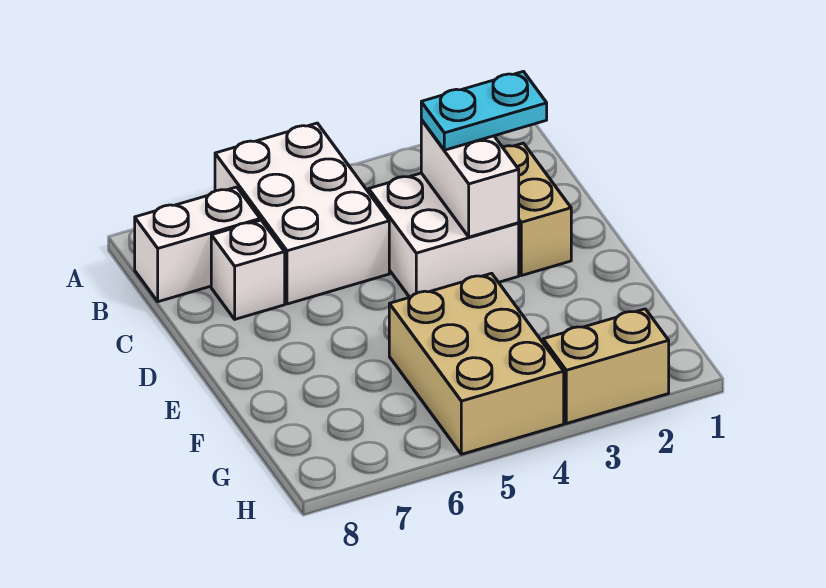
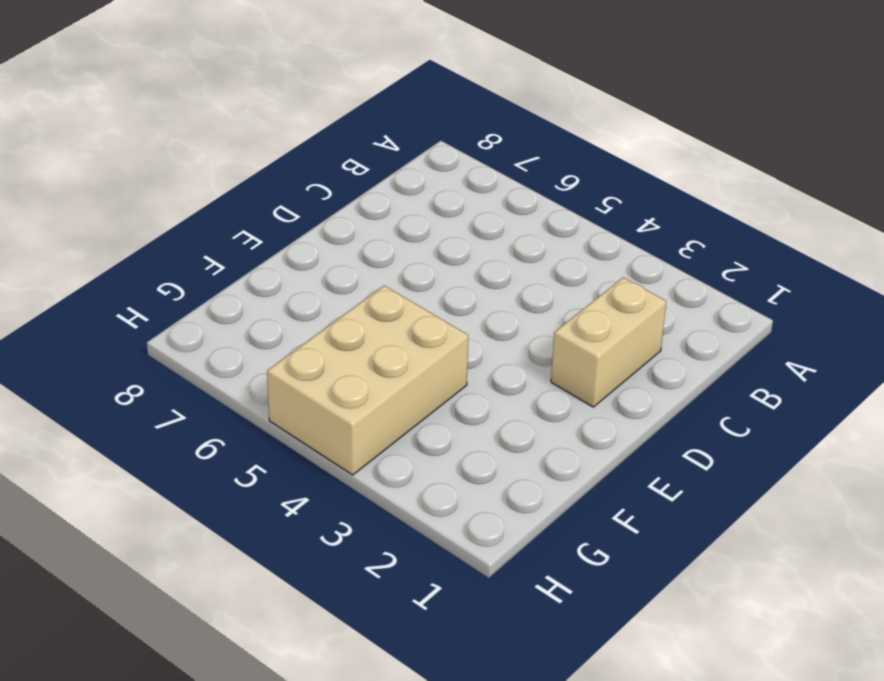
none -> white 2x3 brick [215,123,389,304]
none -> white 1x2 brick [135,187,260,302]

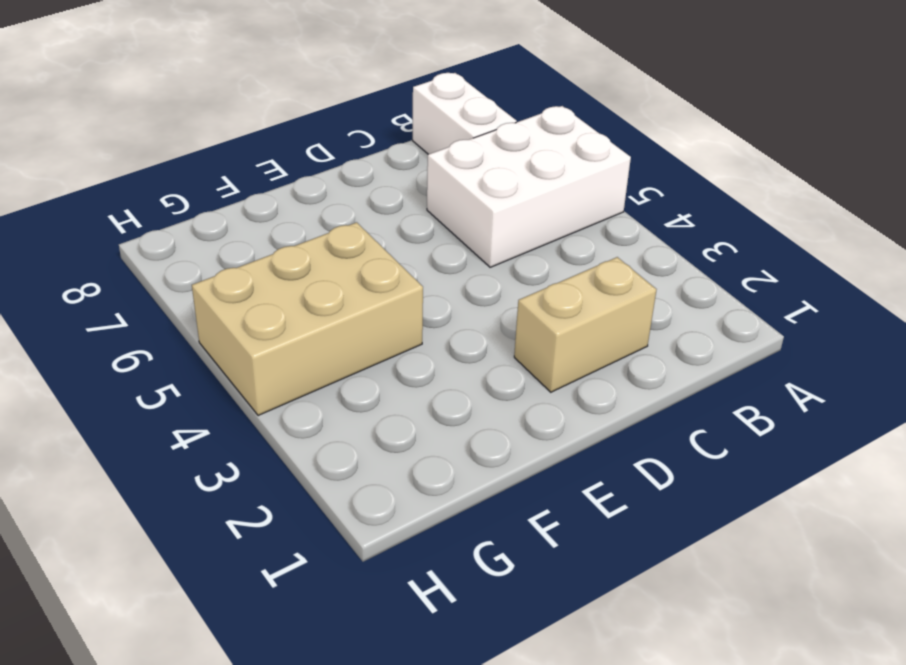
none -> white 2x2 brick [369,173,519,297]
none -> white 1x1 brick [211,220,285,319]

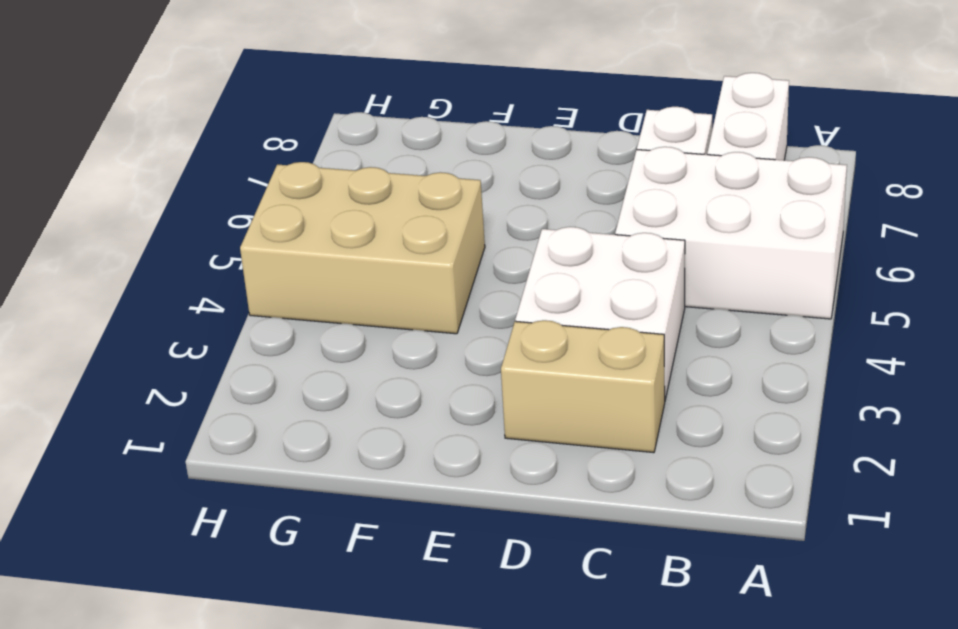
none -> tan 1x2 brick [543,309,669,424]
none -> white 1x2 brick [421,120,519,237]

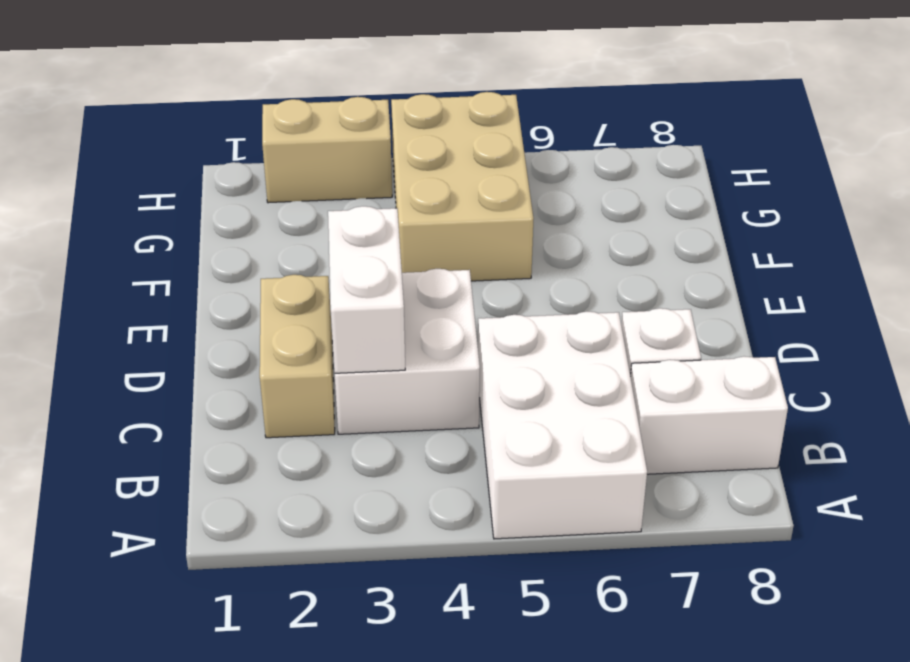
none -> cyan 1x2 plate [421,72,547,150]

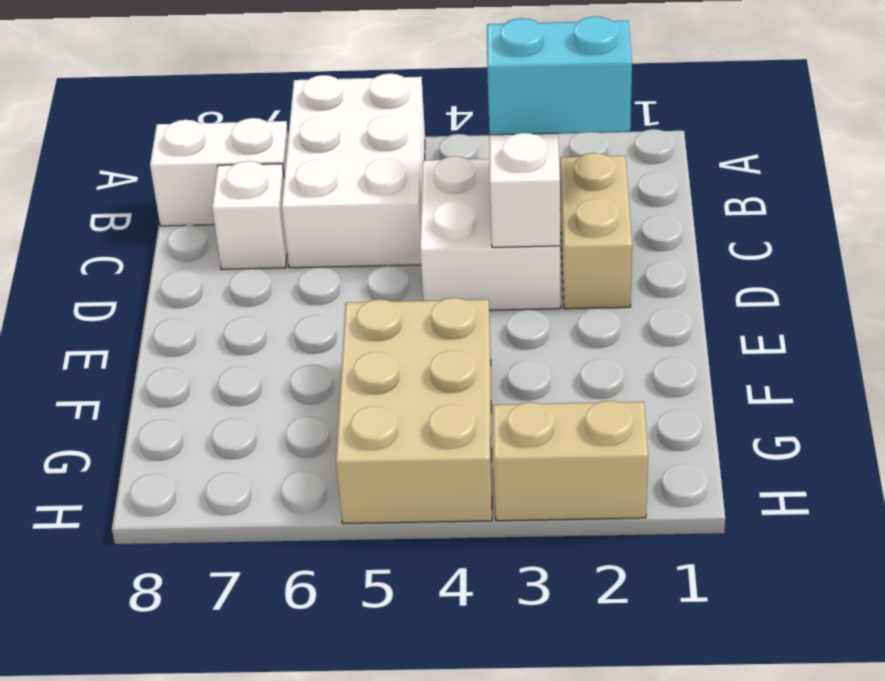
cyan 1x2 brick [487,16,632,135] -> cyan 1x2 plate [421,72,547,150]

